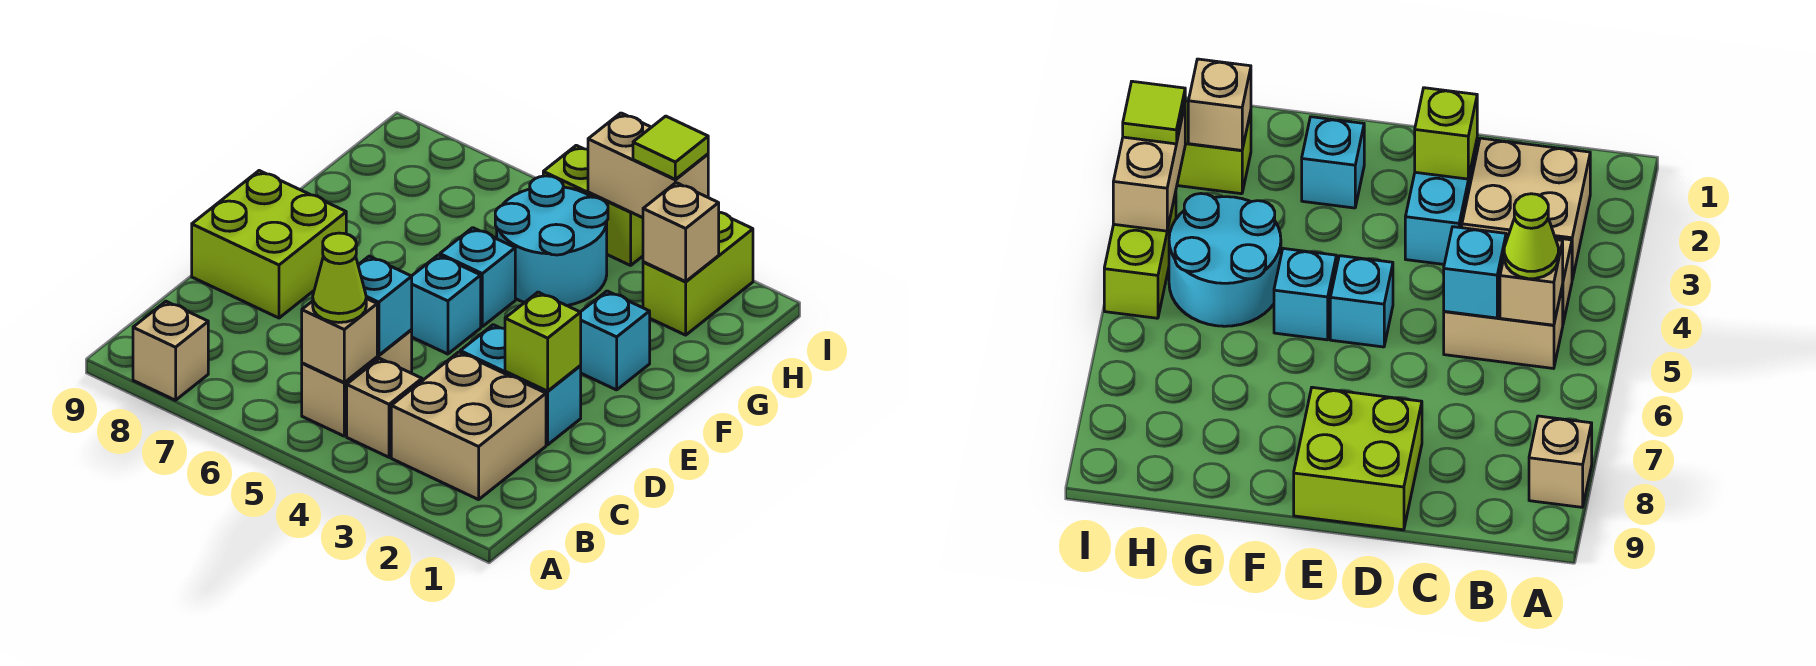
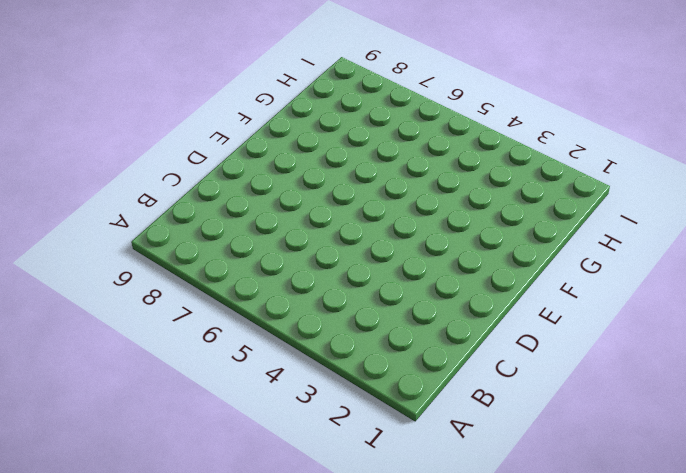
none -> tan 1x1 brick [133,301,208,400]
none -> tan 2x2 brick [391,352,546,500]
none -> tan 1x1 brick [347,358,422,457]

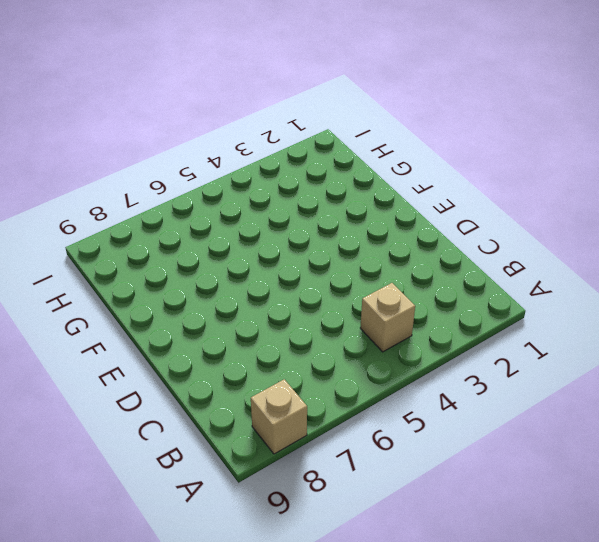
none -> tan 2x2 brick [391,352,546,500]
none -> tan 1x2 brick [302,330,412,436]
none -> cyan 1x2 brick [460,325,581,445]

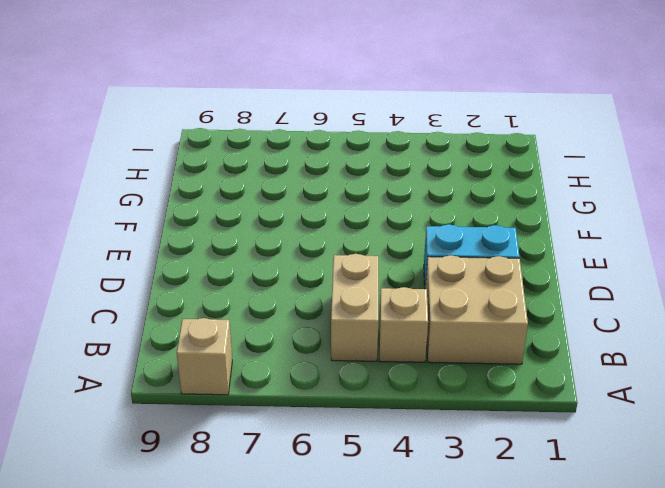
none -> lime 2x2 brick [192,171,346,318]
none -> cyan 1x1 brick [411,255,481,354]
none -> cyan 1x1 brick [580,291,650,390]

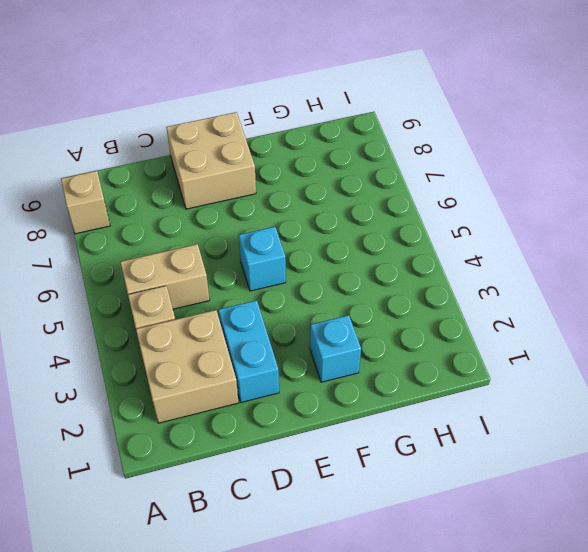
tan 2x2 brick [166,112,256,209] -> lime 2x2 brick [192,171,346,318]
none -> cyan 1x1 brick [440,228,515,326]
none -> cyan 2x2 round brick [495,176,608,306]
none -> lime 1x2 brick [643,212,753,335]

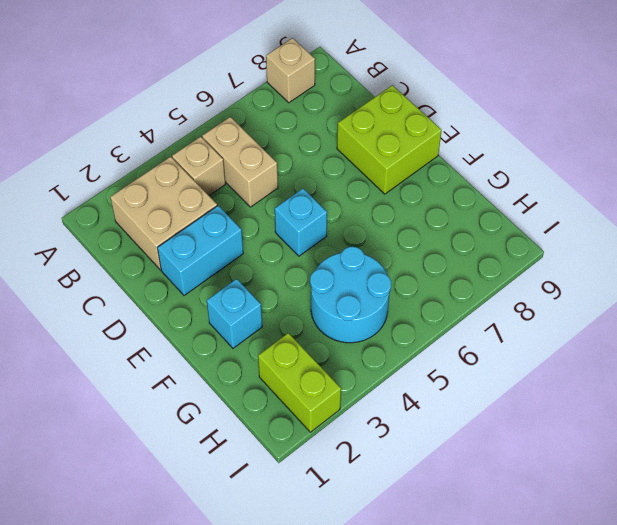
none -> cyan 1x1 brick [440,228,515,326]
none -> lime 1x2 brick [543,145,643,265]
none -> tan 1x1 brick [302,299,377,382]

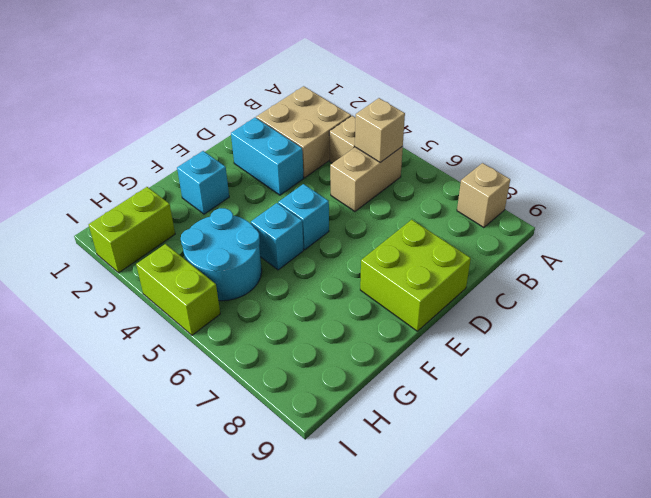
none -> cyan 1x1 brick [358,256,412,355]
none -> lime 1x1 brick [505,292,581,391]
none -> tan 1x1 brick [643,183,719,281]

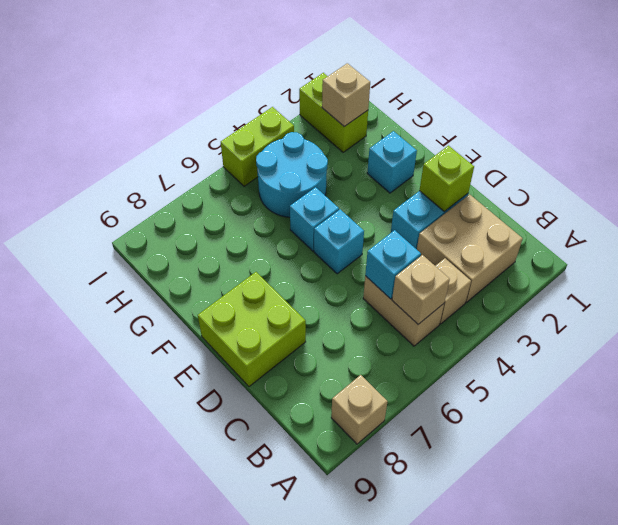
none -> tan 1x2 brick [588,113,708,218]
none -> lime 1x1 cone [313,233,366,322]
none -> lime 1x1 tile [633,116,708,179]

